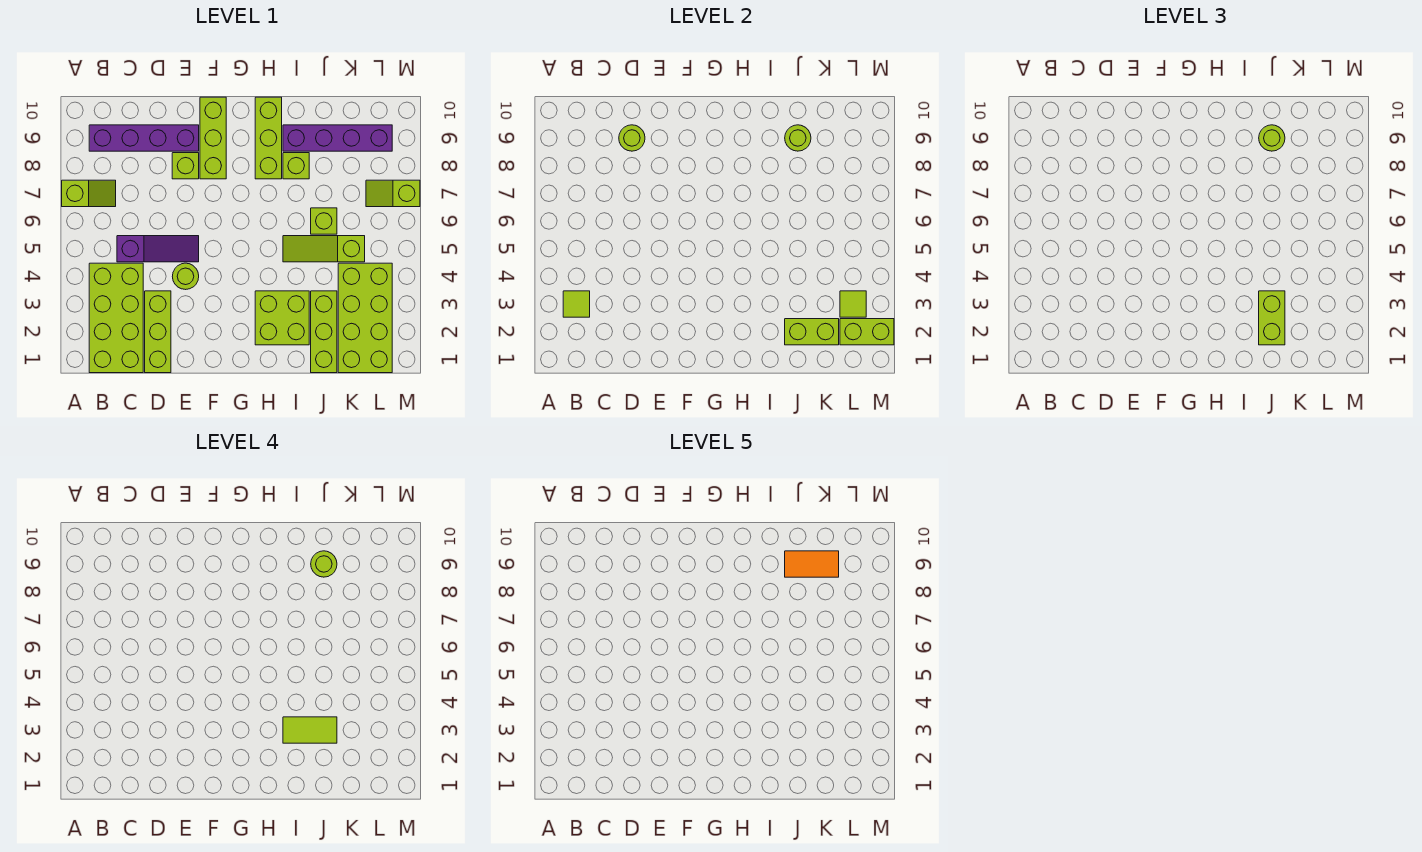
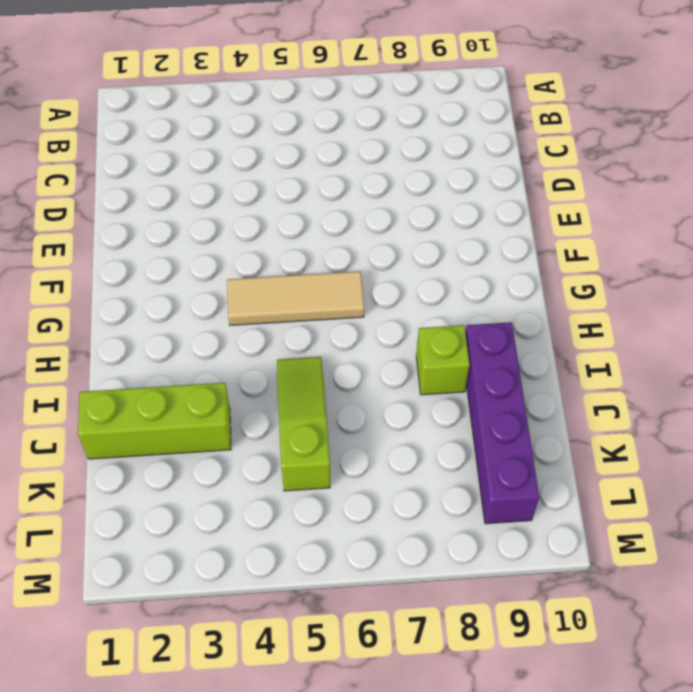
tan 1x3 tile [227,271,364,325] -> none
none -> lime 1x2 slope [62,180,116,207]
none -> lime 2x4 brick [89,263,143,373]
none -> purple 1x4 brick [89,125,199,151]

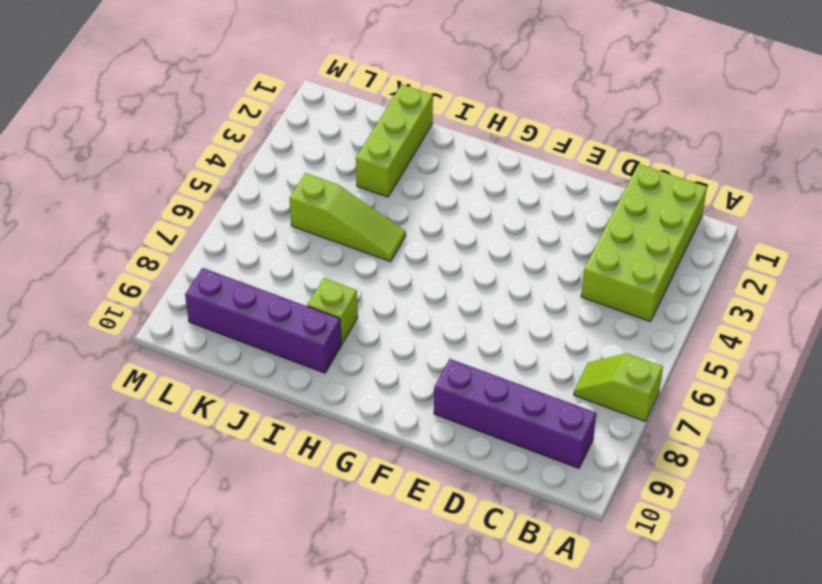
none -> purple 1x3 slope [117,236,199,262]
none -> lime 1x3 brick [145,291,171,373]
none -> lime 1x1 round brick [172,263,199,290]

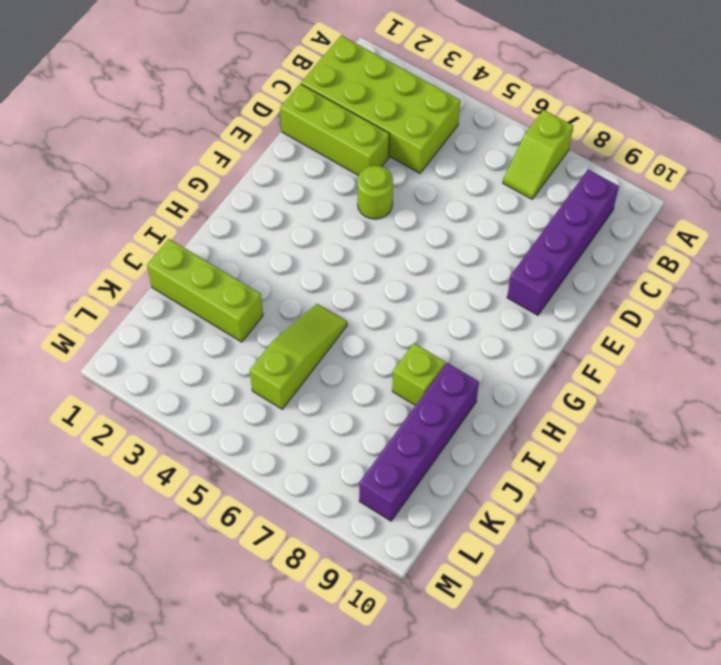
none -> purple 1x3 slope [117,236,199,262]
none -> lime 1x1 brick [172,153,199,179]
none -> lime 1x3 brick [200,97,226,179]

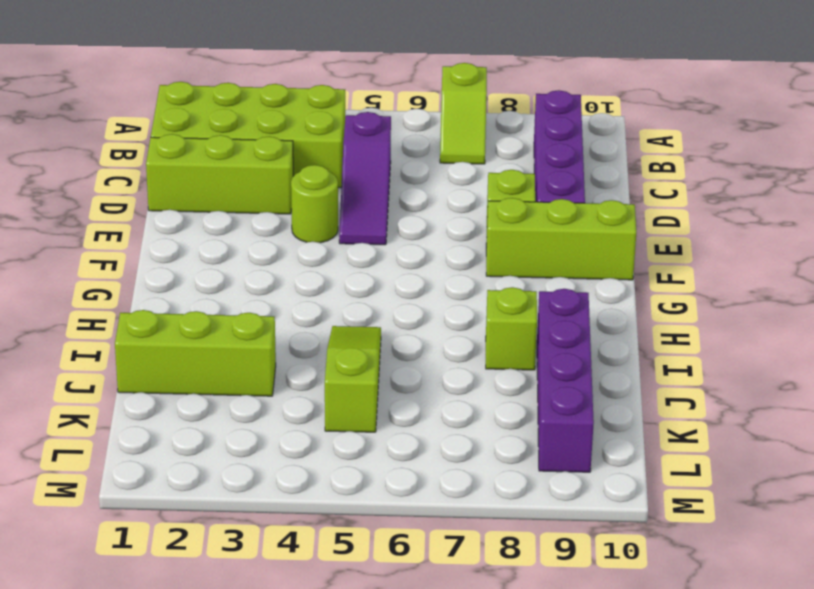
none -> lime 2x2 brick [255,291,309,345]
none -> lime 1x3 brick [255,97,282,179]
none -> lime 1x1 brick [311,208,337,234]

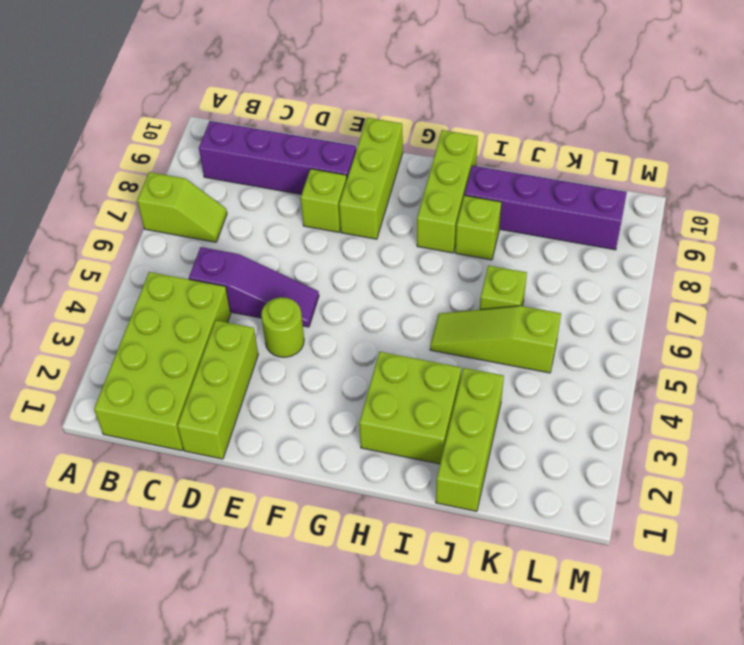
none -> lime 2x4 brick [338,263,392,373]
none -> lime 1x2 slope [366,180,420,207]
none -> lime 1x1 tile [563,291,590,317]

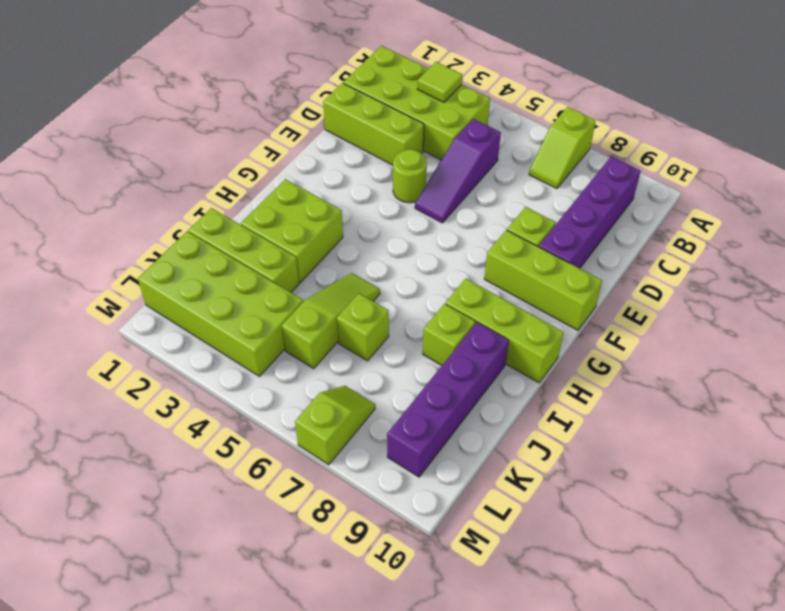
none -> lime 1x1 round brick [619,125,645,151]
none -> lime 1x2 brick [785,319,839,345]
none -> lime 1x1 round brick [785,125,811,151]

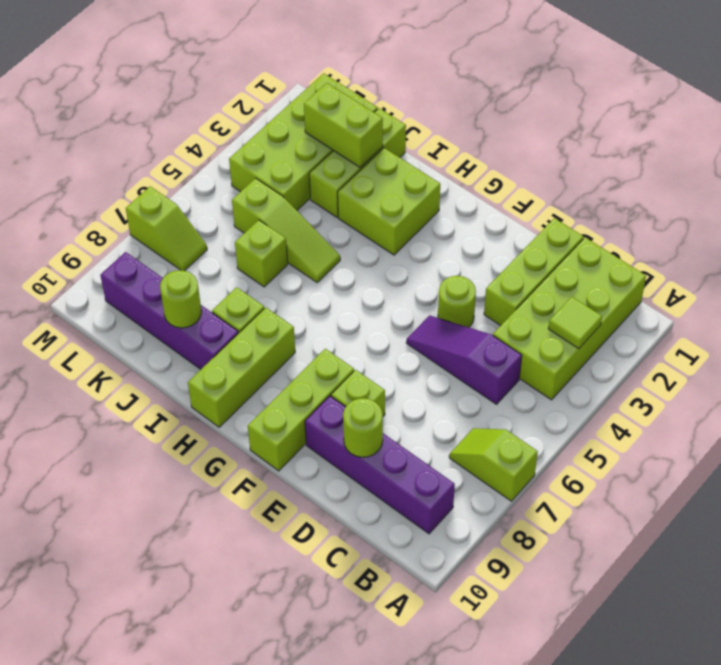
none -> lime 1x2 brick [840,319,894,345]
none -> lime 1x1 tile [840,291,866,317]
none -> lime 1x2 brick [1259,291,1285,345]

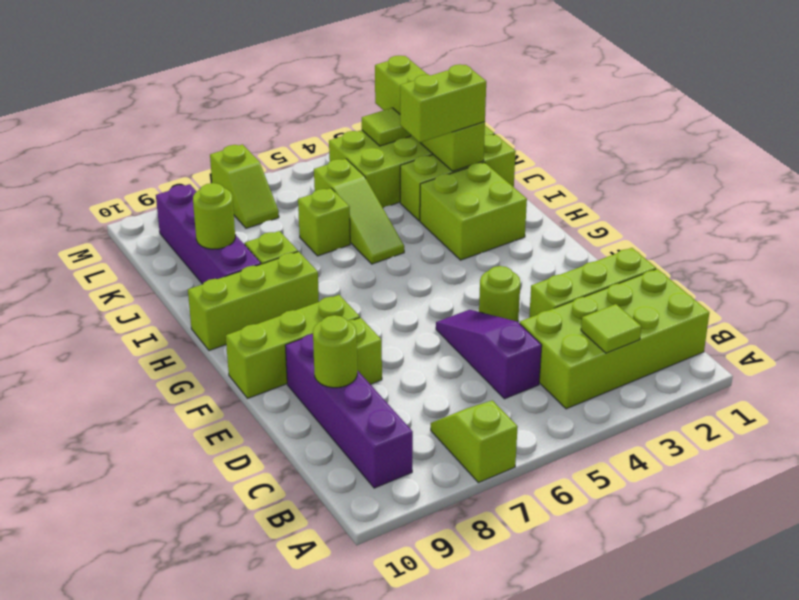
none -> lime 1x1 round brick [1259,125,1285,151]
none -> lime 1x2 tile [283,717,337,743]
none -> lime 1x1 round brick [311,551,337,577]

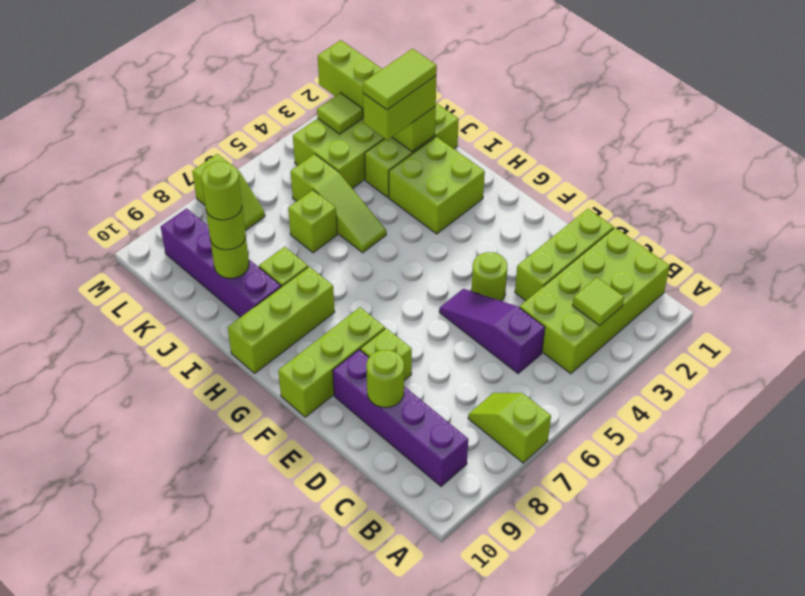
lime 1x2 tile [363,49,437,110] -> lime 1x2 tile turned to [283,717,337,743]
none -> orange 1x2 tile [785,551,839,577]

